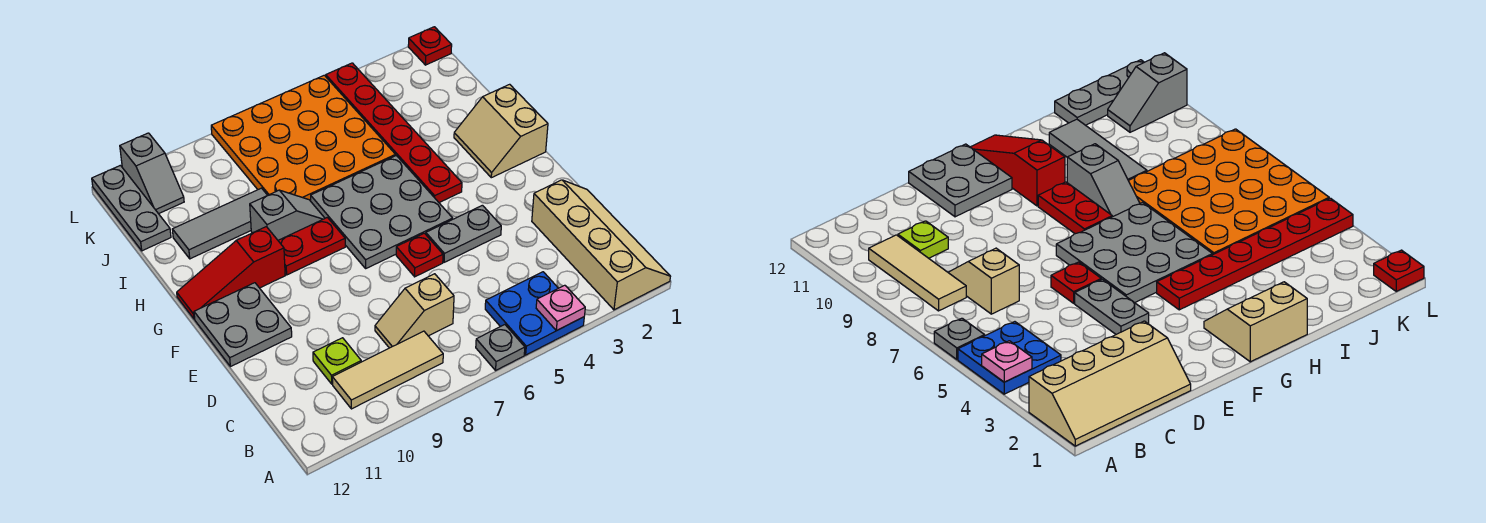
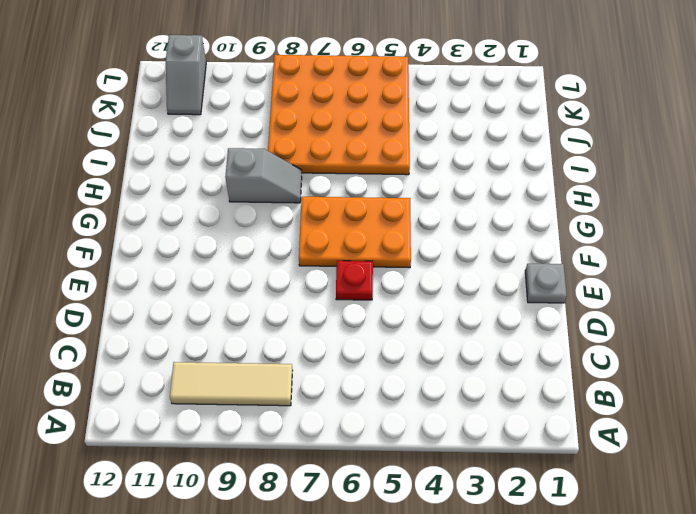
grey 1x1 plate [525,264,567,303] -> grey 1x1 plate moved to [476,325,525,370]
orange 2x3 plate [299,197,411,268] -> grey 3x3 plate [311,156,453,268]
none -> tan 2x4 slope [532,180,670,310]
none -> blue 2x2 plate [485,272,584,355]
none -> tan 1x2 slope [375,274,454,348]

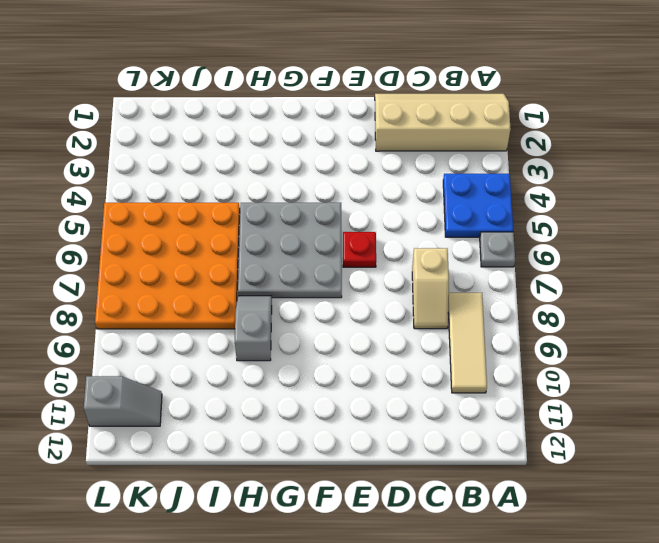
none -> lime 1x1 plate [313,338,361,384]
none -> grey 1x2 plate [426,205,501,262]
none -> grey 2x2 plate [194,283,292,367]

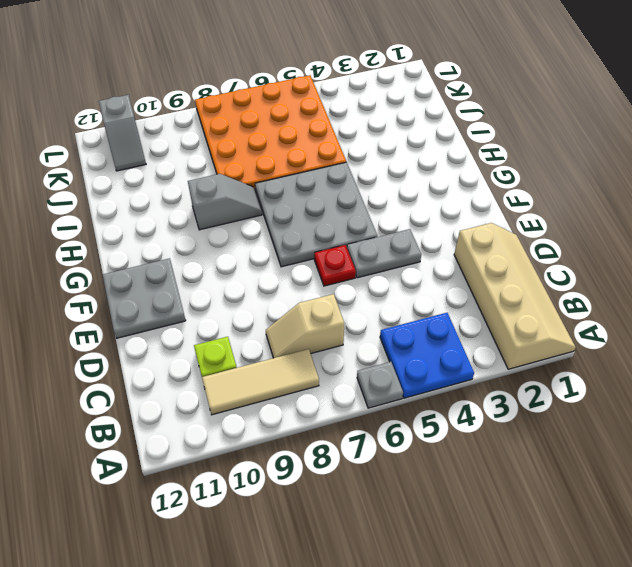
none -> tan 2x2 slope [454,84,548,178]
none -> red 1x6 plate [326,63,462,203]
none -> red 1x2 plate [278,217,345,275]

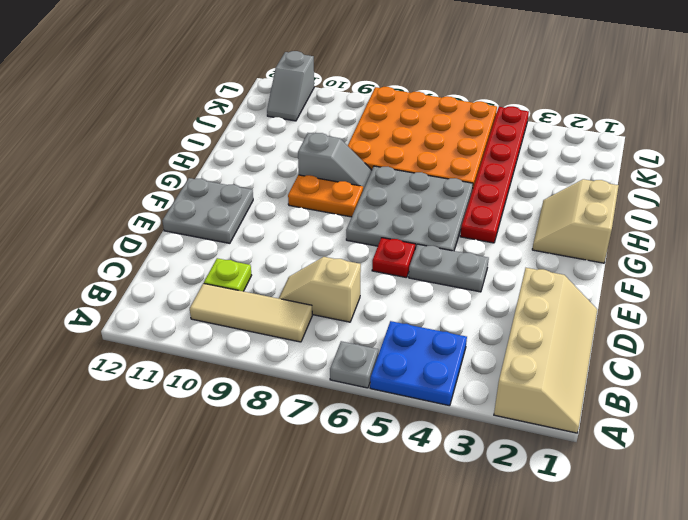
orange 1x2 plate [288,175,363,217] -> red 1x2 plate [278,217,345,275]
none -> red 1x3 slope [177,227,285,319]
none -> grey 1x3 tile [172,188,268,259]
none -> grey 1x3 plate [92,165,171,251]

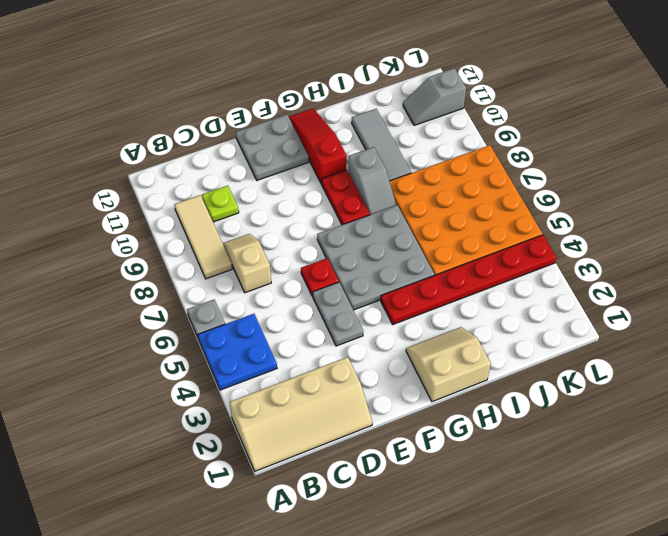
none -> grey 1x3 plate [92,165,171,251]
none -> red 1x1 plate [408,27,452,65]
none -> pink 1x1 plate [536,285,585,331]

